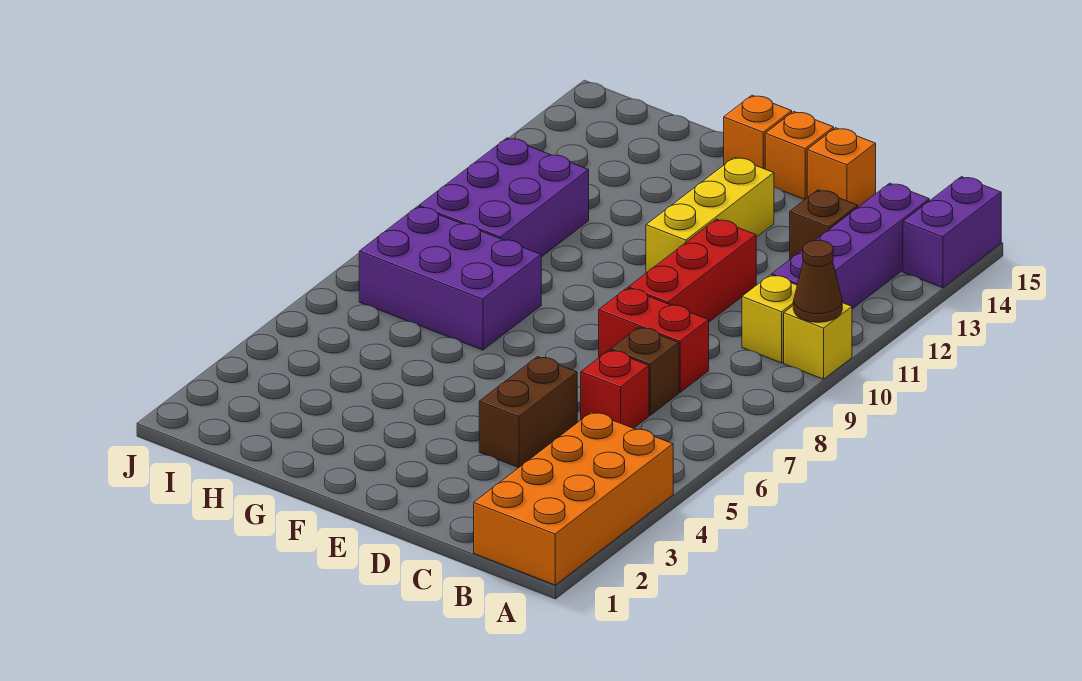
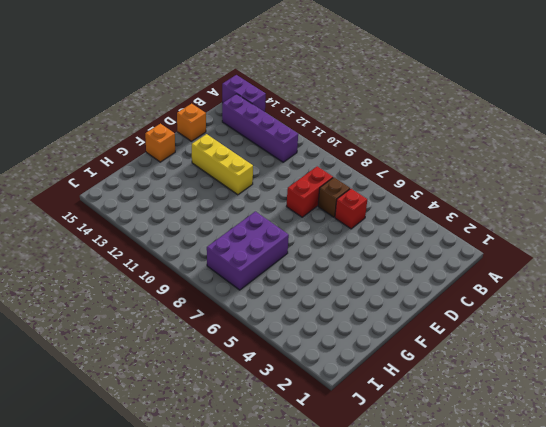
none -> orange 2x4 brick [474,412,673,585]
none -> yellow 1x1 brick [784,303,852,379]
none -> yellow 1x1 brick [742,275,797,363]

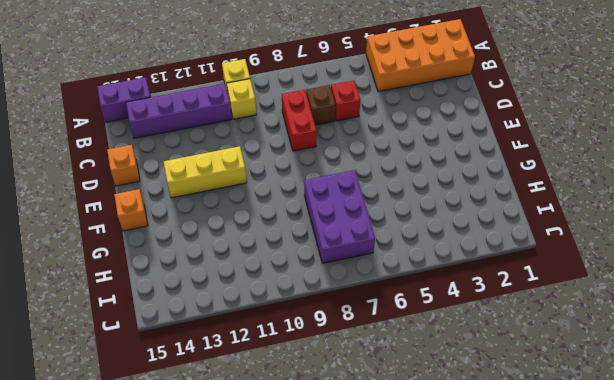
none -> brown 1x1 brick [790,190,858,259]
none -> brown 1x2 brick [479,357,577,468]
none -> red 1x3 brick [628,219,756,322]

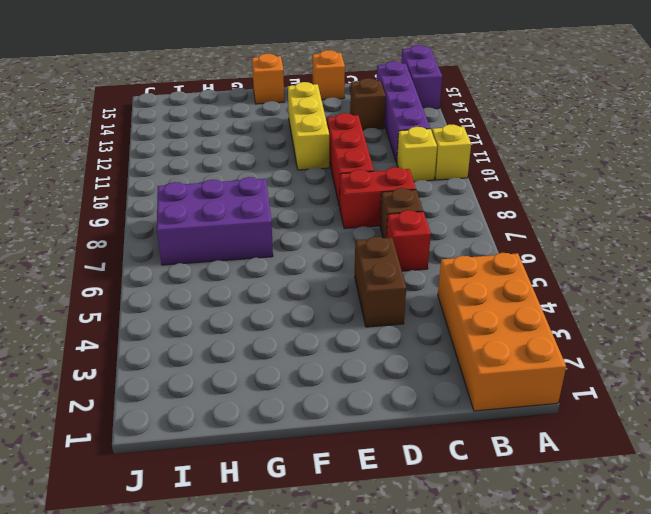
none -> orange 1x1 brick [765,112,834,200]
none -> purple 2x3 brick [419,138,589,257]
none -> brown 1x1 cone [793,240,842,322]

